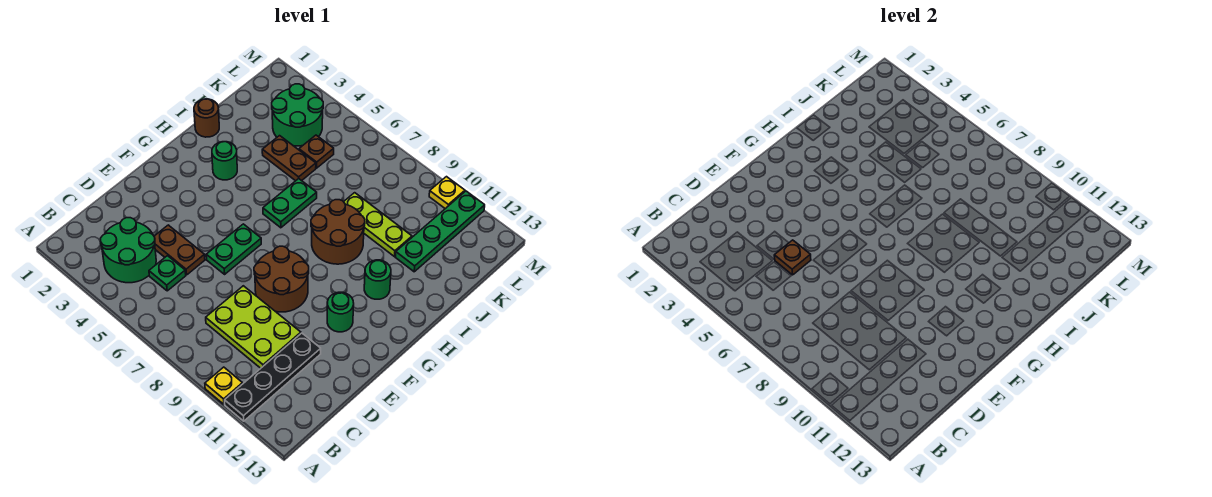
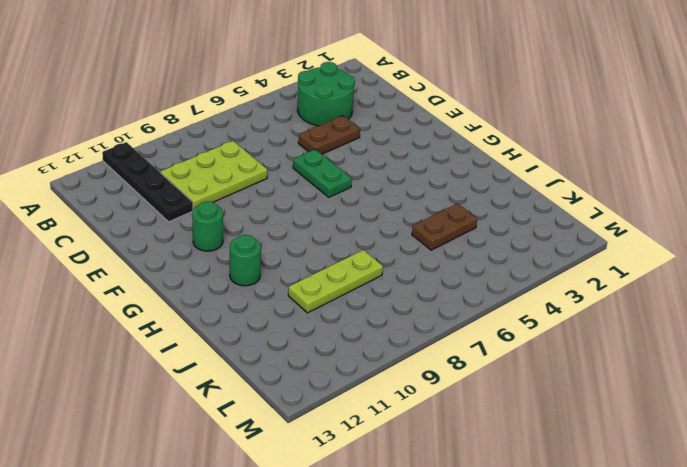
none -> yellow 1x1 plate [205,367,243,404]
none -> green 1x1 plate [149,256,186,291]
none -> brown 2x2 round brick [254,246,309,312]

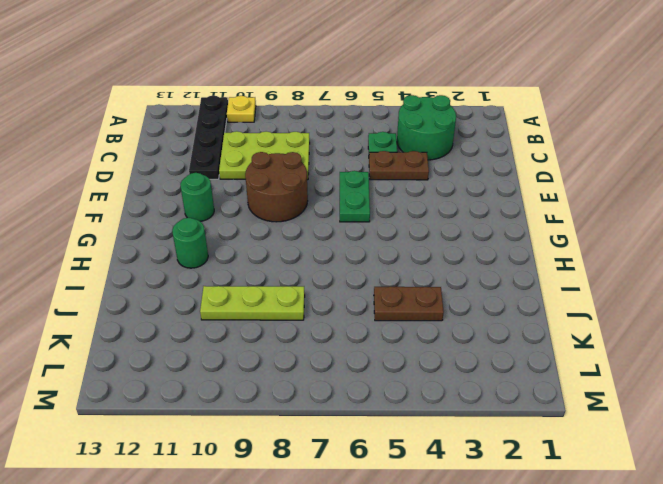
none -> green 1x1 round brick [212,142,237,180]
none -> green 1x2 plate [263,179,317,228]
none -> brown 2x2 round brick [311,200,365,264]

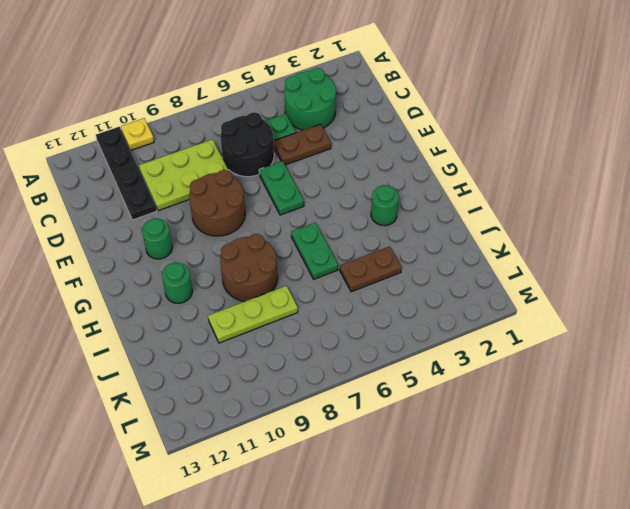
black 2x2 round brick [220,112,274,177] -> none
none -> brown 1x1 round brick [194,99,219,137]
none -> green 1x4 plate [395,191,485,272]
none -> green 2x2 round brick [272,84,323,146]

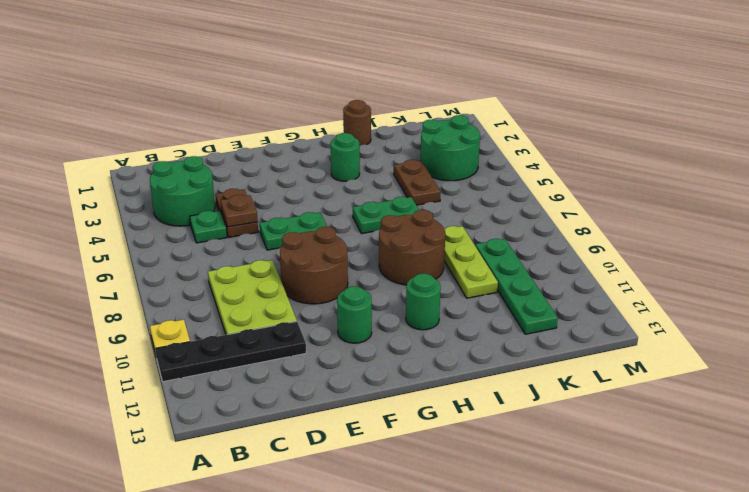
green 1x4 plate [476,239,558,334] -> green 1x4 plate turned to [395,191,485,272]
none -> brown 1x1 plate [299,135,334,168]
none -> yellow 1x1 plate [429,177,465,209]

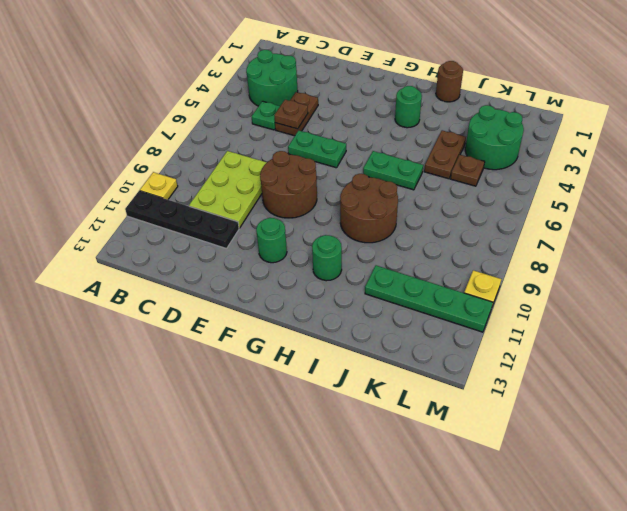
none -> lime 1x3 plate [344,193,412,257]

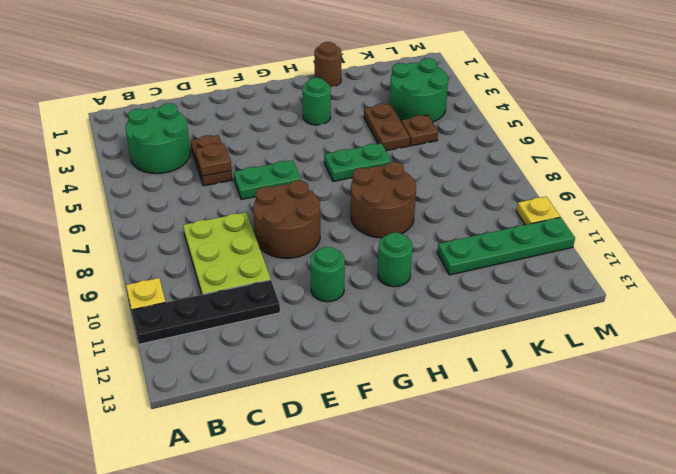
none -> green 1x1 plate [149,256,186,291]
none -> lime 1x3 plate [344,193,412,257]

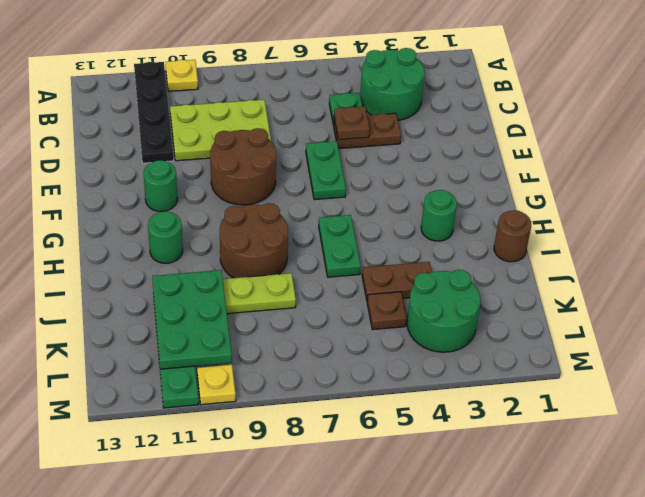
green 2x3 plate [152,270,232,369] -> none

